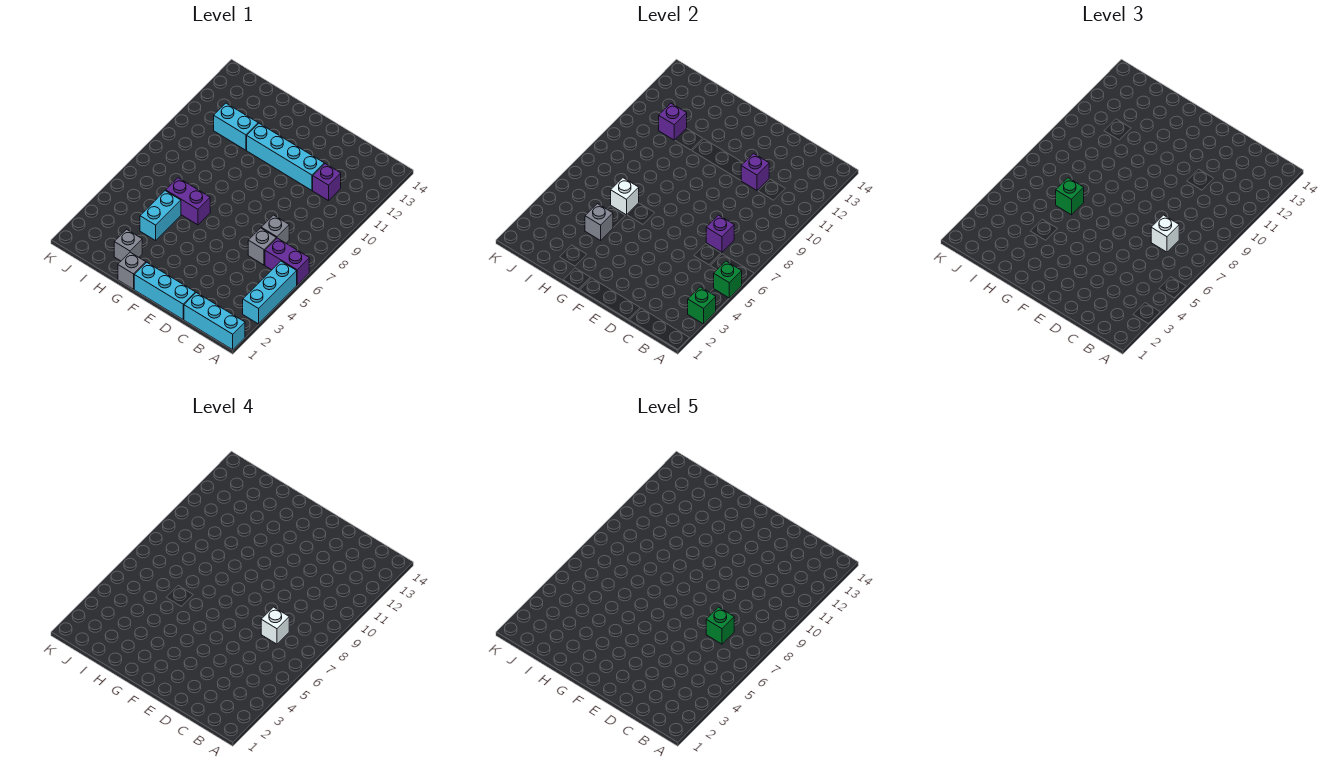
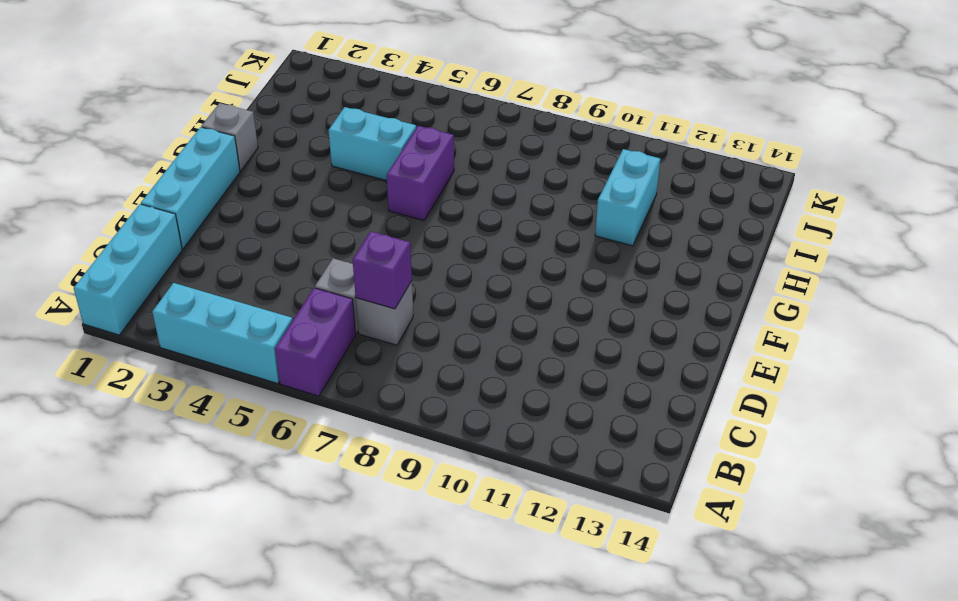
none -> purple 1x1 brick [313,164,341,201]
none -> cyan 1x4 brick [247,123,324,190]
none -> grey 1x1 brick [114,229,142,261]

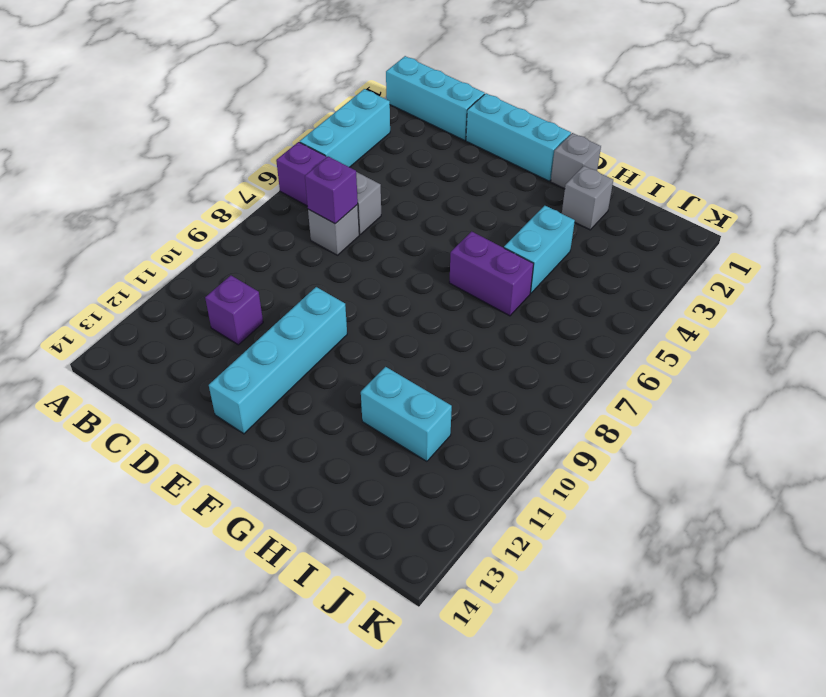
cyan 1x4 brick [209,287,347,434] -> cyan 1x4 brick turned to [247,123,324,190]
none -> green 1x1 brick [688,287,716,324]
none -> green 1x1 brick [714,261,742,298]
none -> purple 1x1 brick [741,153,769,190]

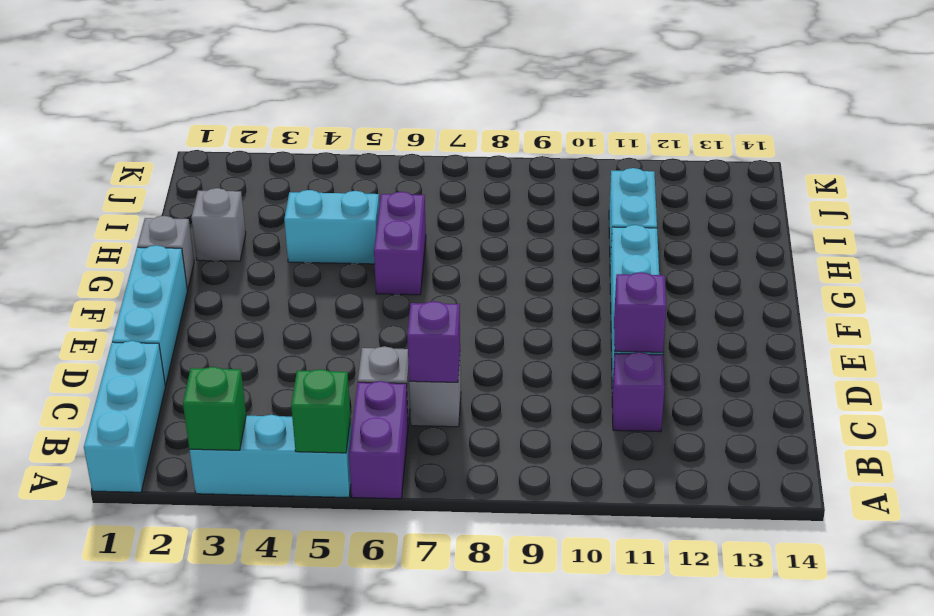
none -> grey 1x1 brick [585,204,613,240]
none -> white 1x1 brick [611,178,639,215]
none -> purple 1x1 brick [659,103,687,140]

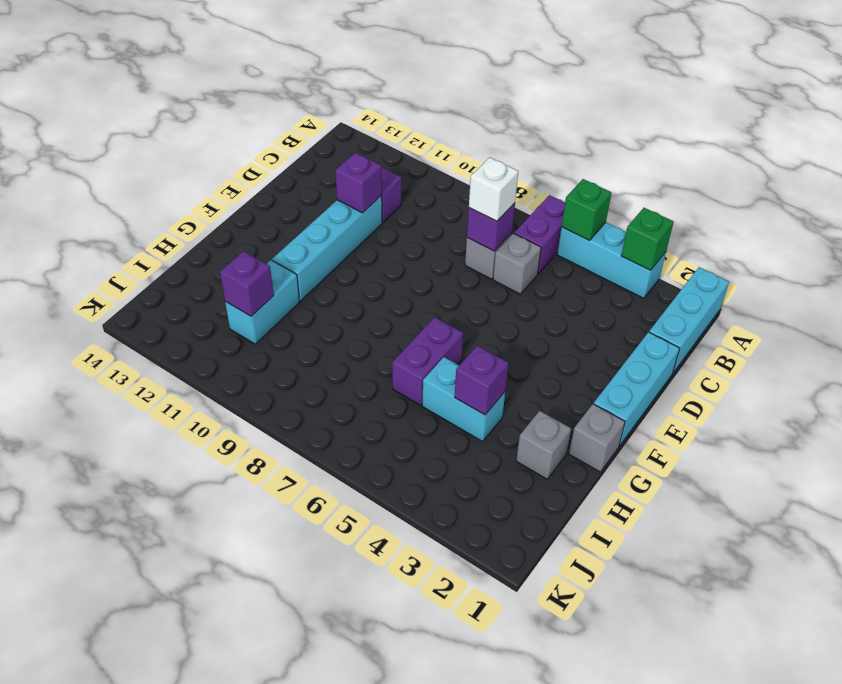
purple 1x1 brick [455,346,509,415] -> grey 1x1 brick [585,204,613,240]
none -> white 1x1 brick [611,178,639,215]
none -> green 1x1 brick [1056,178,1084,215]
none -> white 1x1 brick [261,607,289,644]

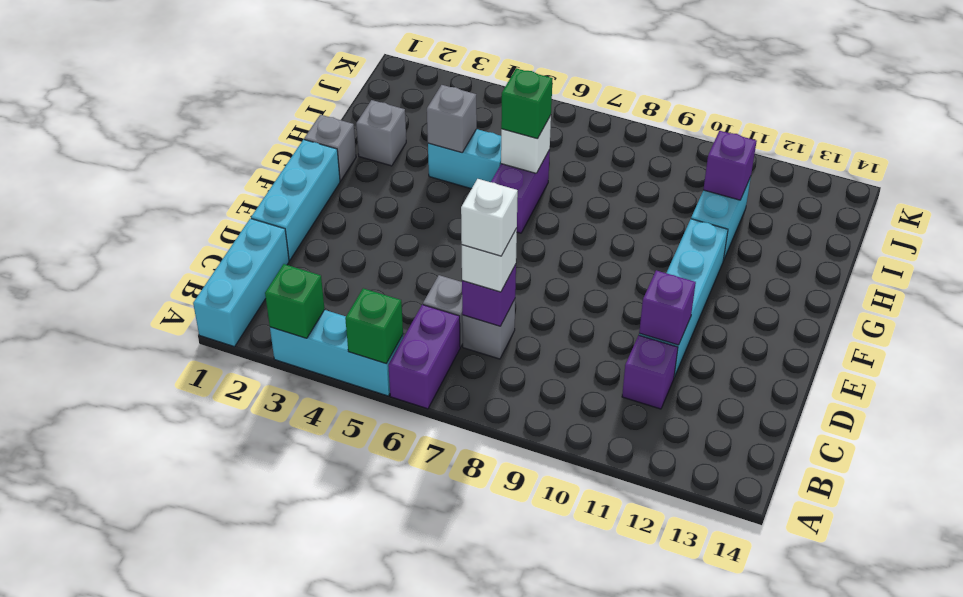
none -> green 1x1 brick [706,607,734,644]

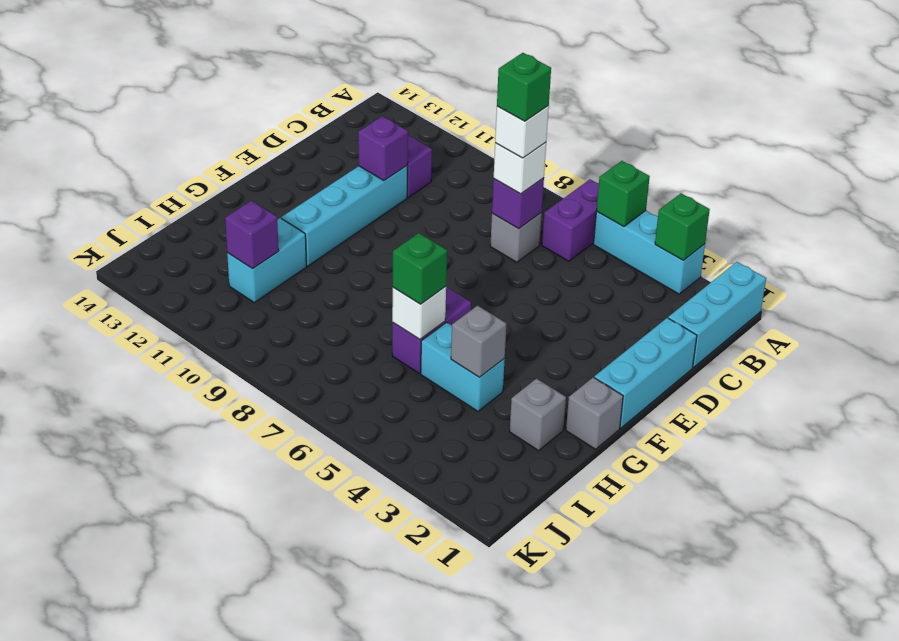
none -> grey 1x1 brick [248,228,276,265]

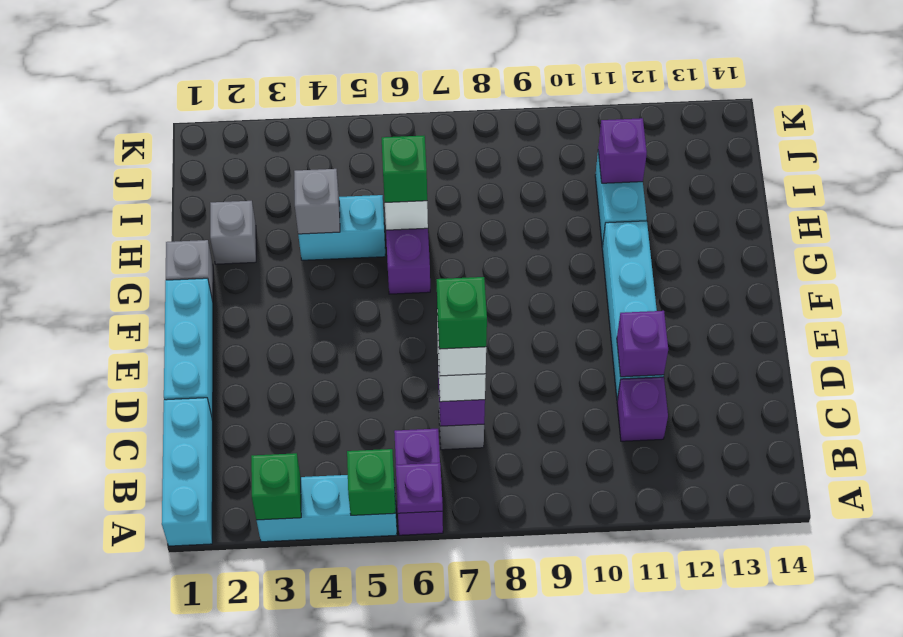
purple 1x1 plate [396,463,443,513] -> none
none -> grey 1x1 brick [248,228,276,265]

